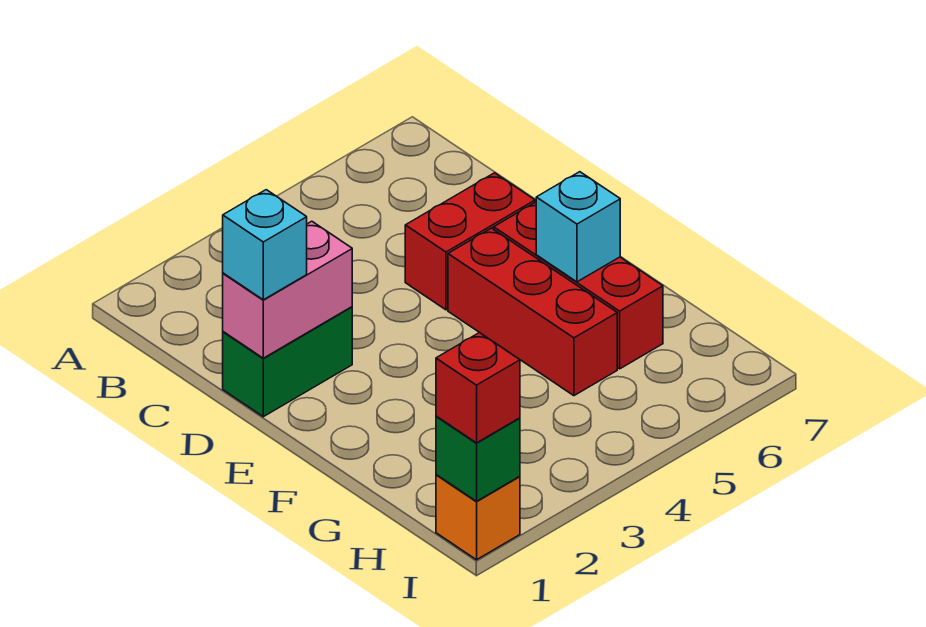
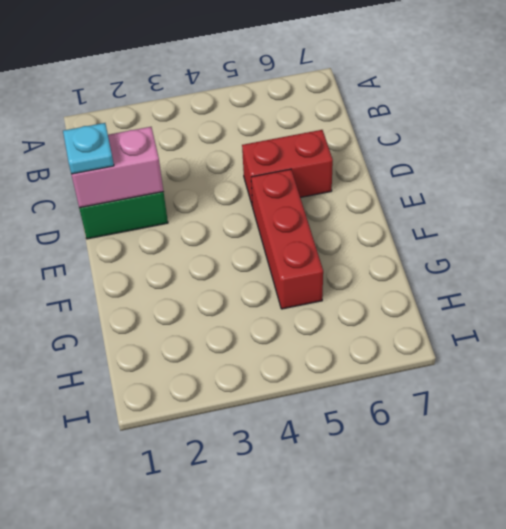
cyan 1x1 plate [63,123,114,174] -> cyan 1x1 brick [223,190,307,300]
none -> red 1x3 brick [494,202,663,369]
none -> orange 1x1 brick [436,475,520,560]

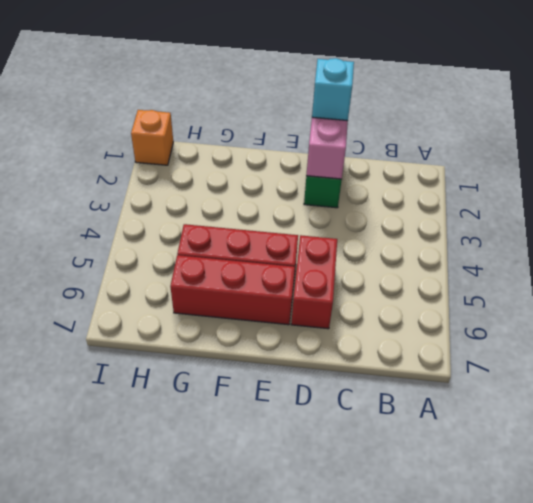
none -> cyan 1x1 brick [536,172,620,282]
none -> green 1x1 brick [436,416,520,501]

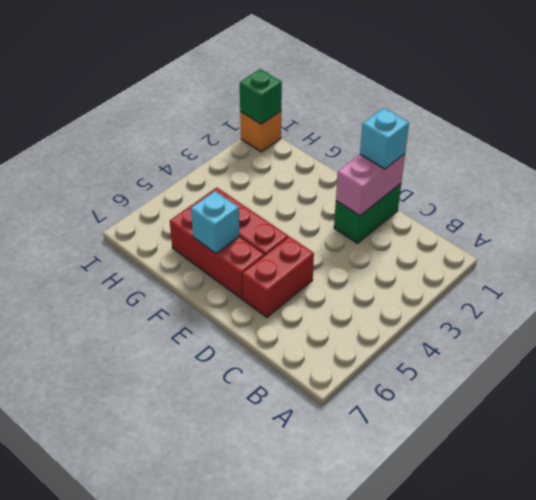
none -> red 1x1 brick [436,333,520,443]

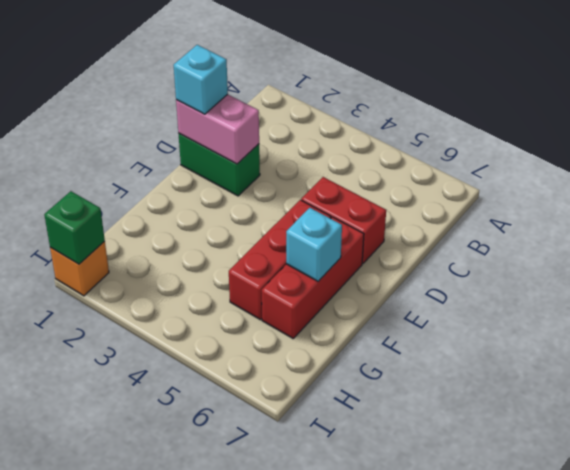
none -> red 1x1 brick [436,333,520,443]

